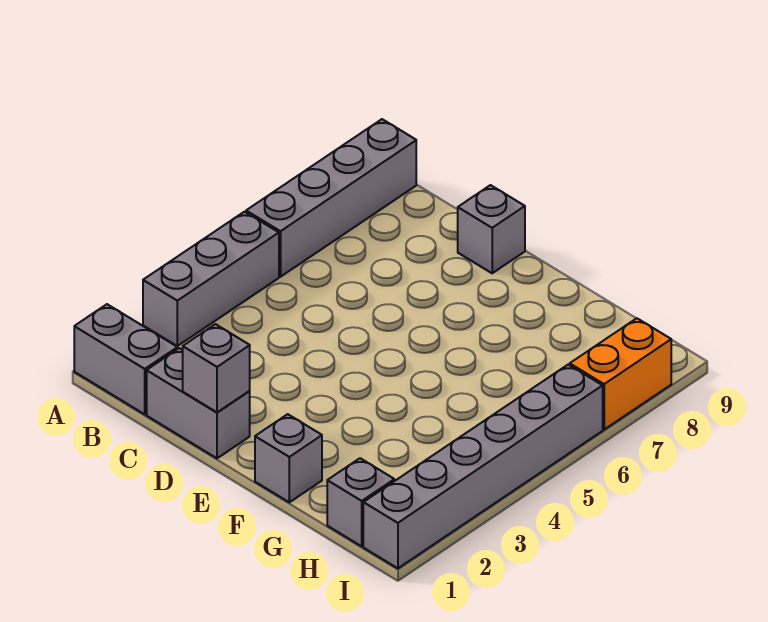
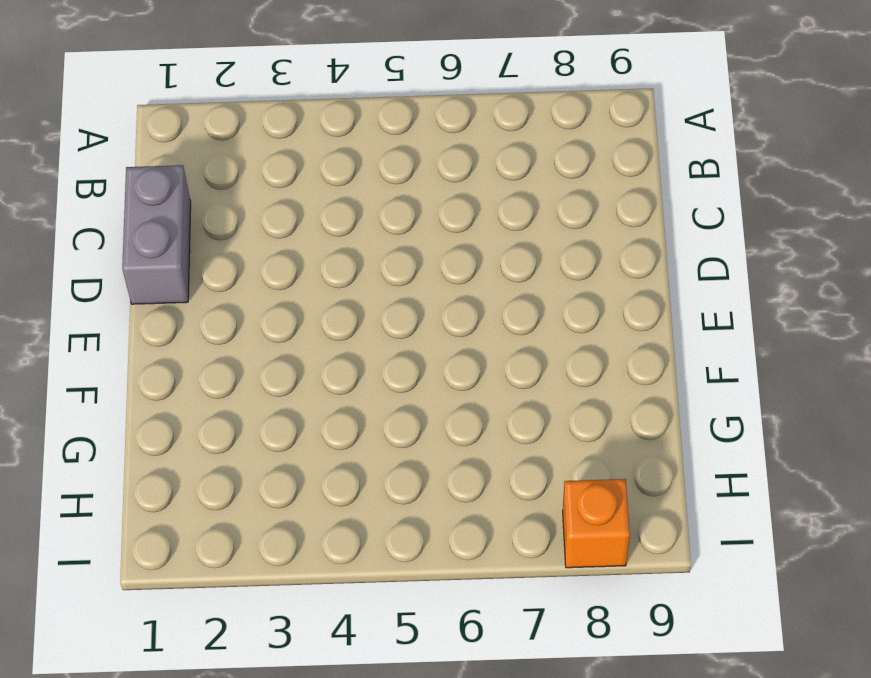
orange 1x1 brick [563,479,630,568] -> orange 1x2 brick [570,318,671,429]
none -> grey 1x2 brick [74,304,178,414]
none -> grey 1x3 brick [143,212,279,346]

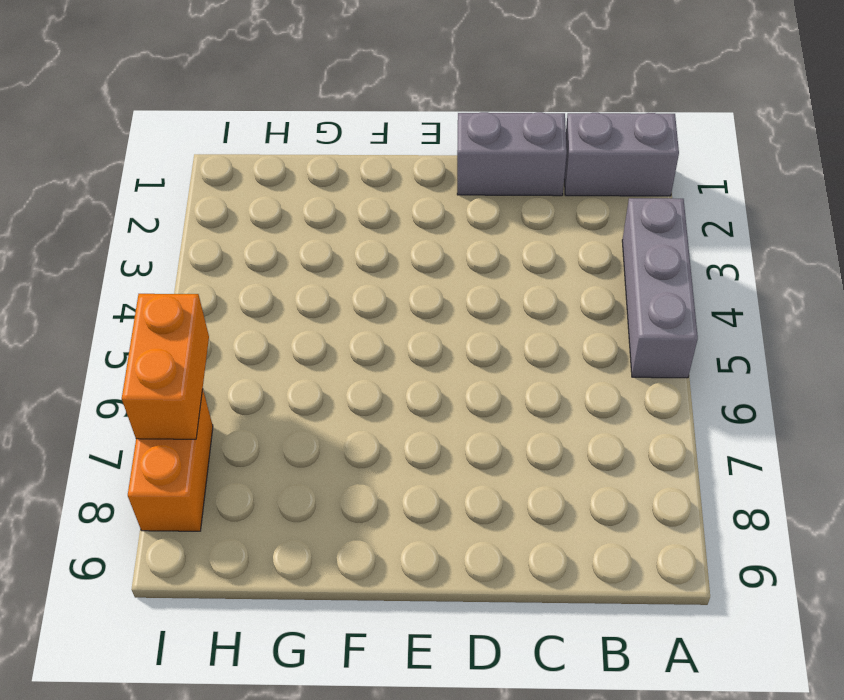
orange 1x2 brick [122,294,209,439] -> none
none -> grey 1x4 brick [246,119,416,277]
none -> grey 1x1 brick [458,185,525,273]

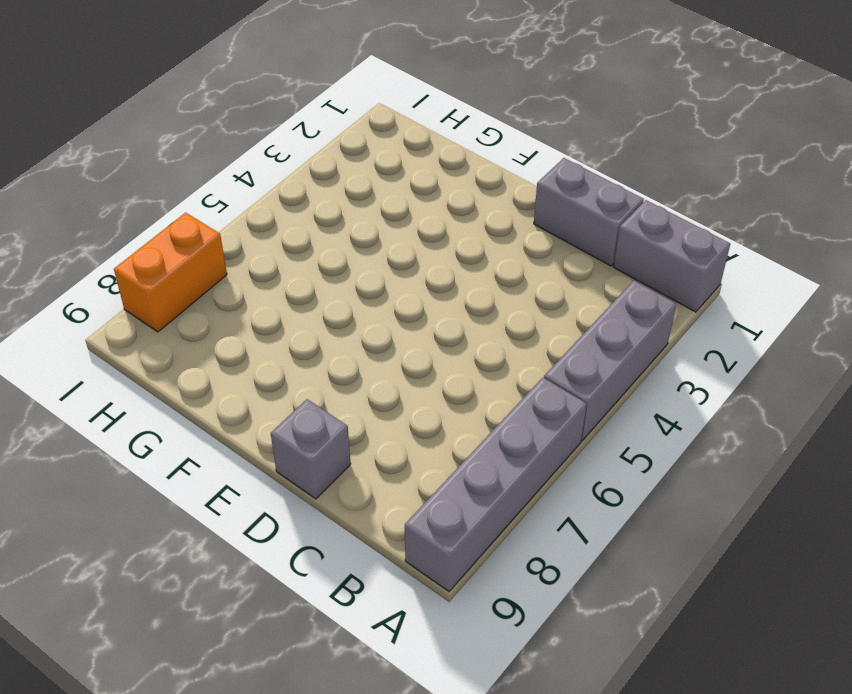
none -> grey 1x1 brick [255,414,322,502]
none -> grey 1x1 brick [327,458,394,546]

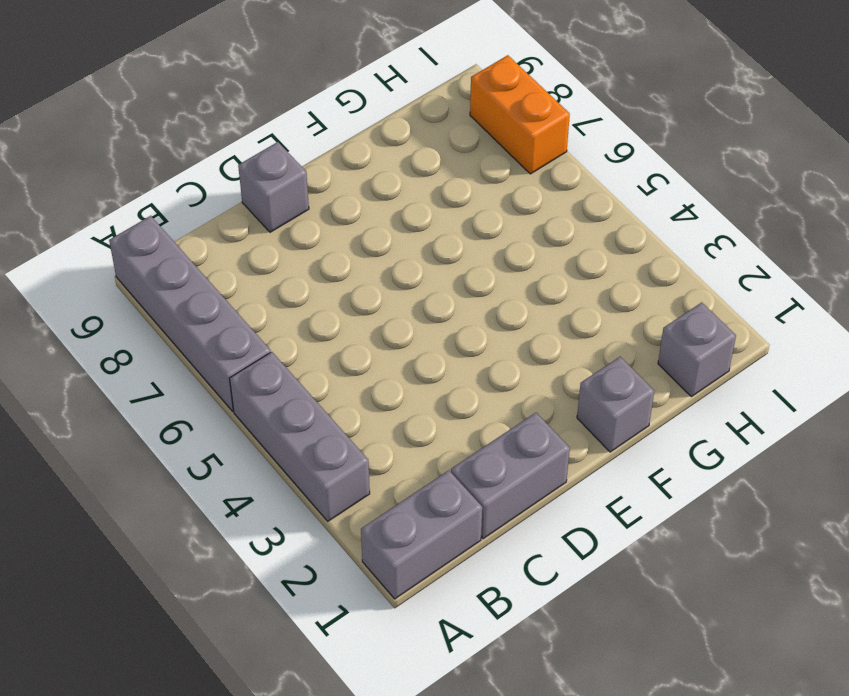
none -> grey 1x6 brick [363,365,603,568]
none -> grey 1x1 brick [183,324,250,412]

